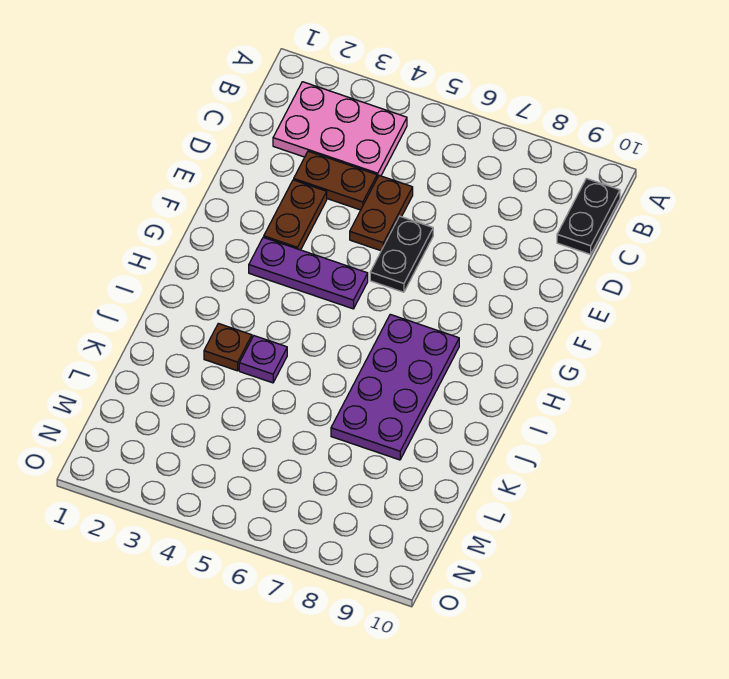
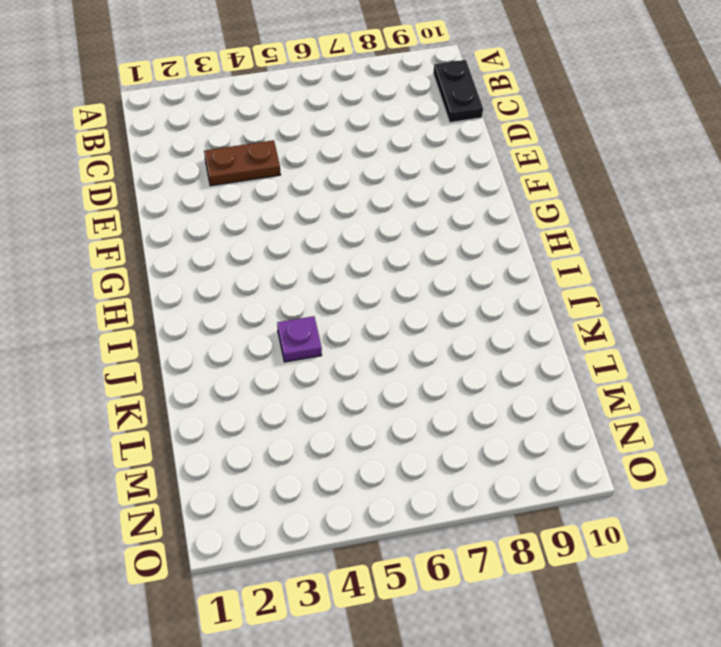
none -> pink 2x3 plate [273,82,407,178]
none -> brown 1x2 plate [350,175,413,251]

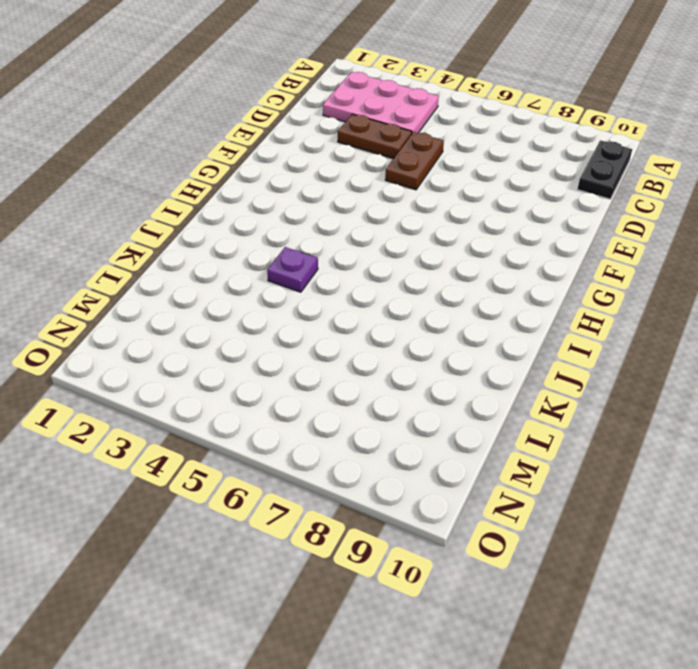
none -> brown 1x2 plate [264,180,327,250]
none -> black 1x2 plate [370,216,433,292]

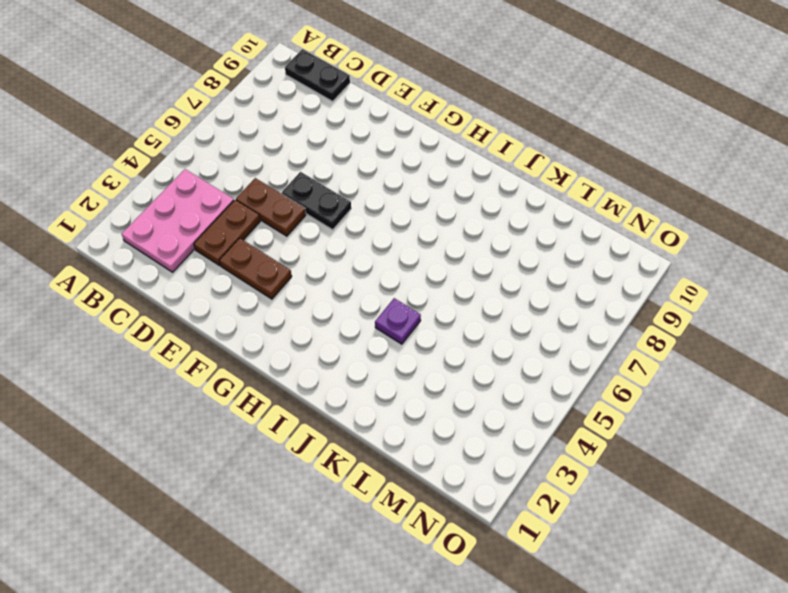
none -> purple 1x3 plate [249,237,368,309]
none -> purple 2x4 plate [331,314,459,460]

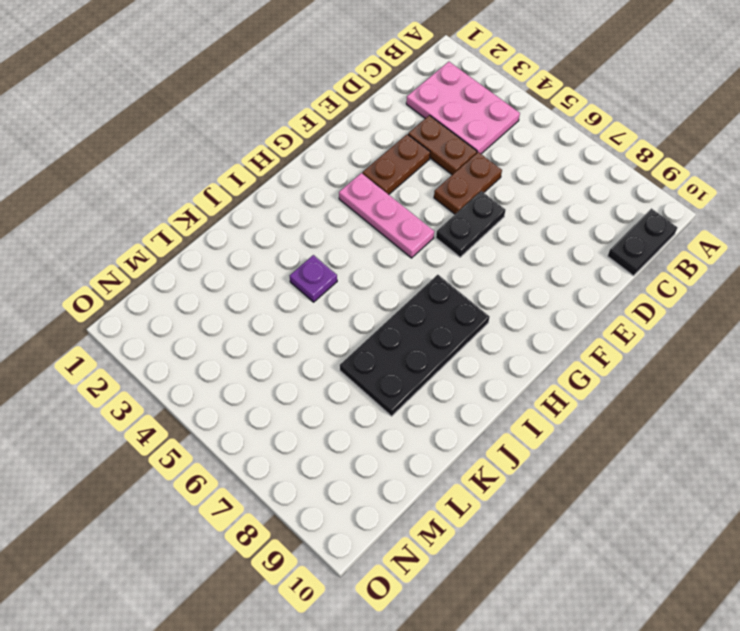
pink 1x3 plate [339,173,434,258] -> purple 1x3 plate [249,237,368,309]
black 2x4 plate [340,275,490,416] -> purple 2x4 plate [331,314,459,460]
none -> brown 1x1 plate [204,323,252,371]

